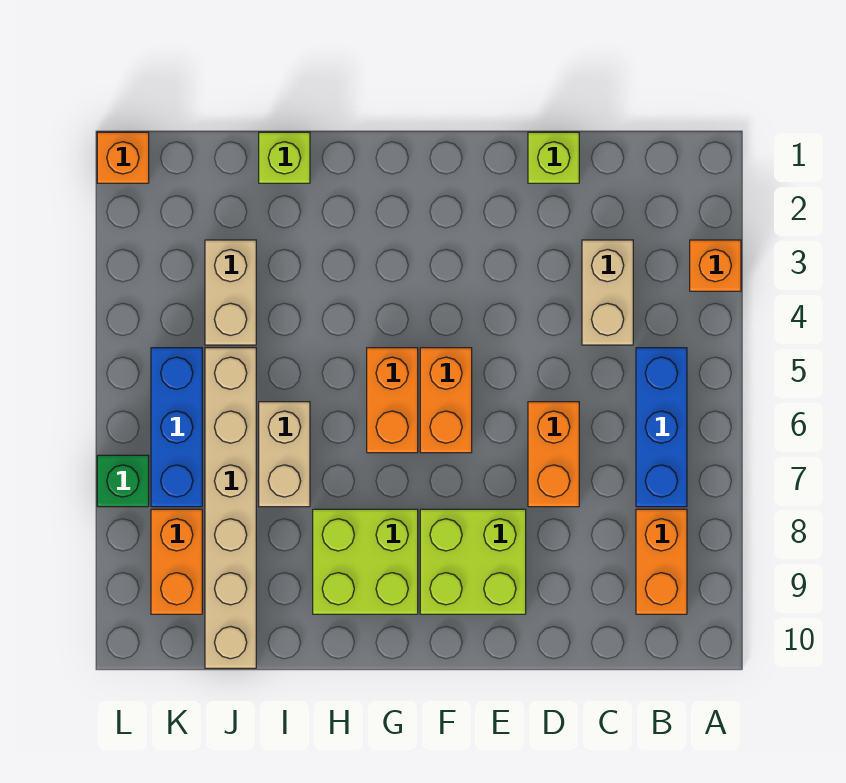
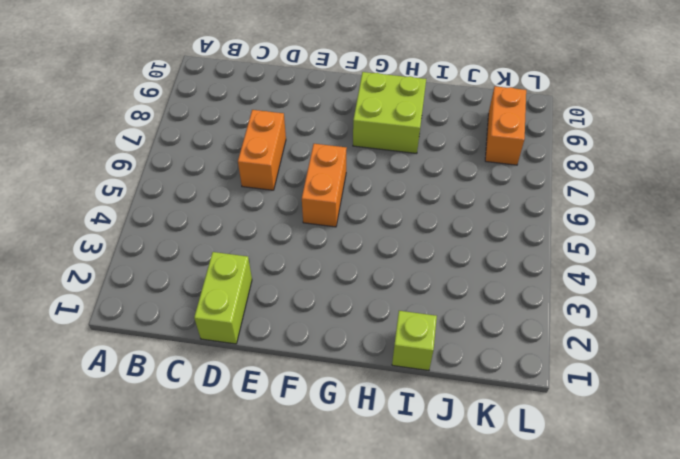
lime 1x2 brick [194,252,252,344] -> lime 1x1 brick [528,132,579,183]
none -> orange 1x1 brick [690,240,741,291]
none -> blue 1x3 brick [636,348,687,507]
none -> orange 1x2 brick [636,509,687,614]

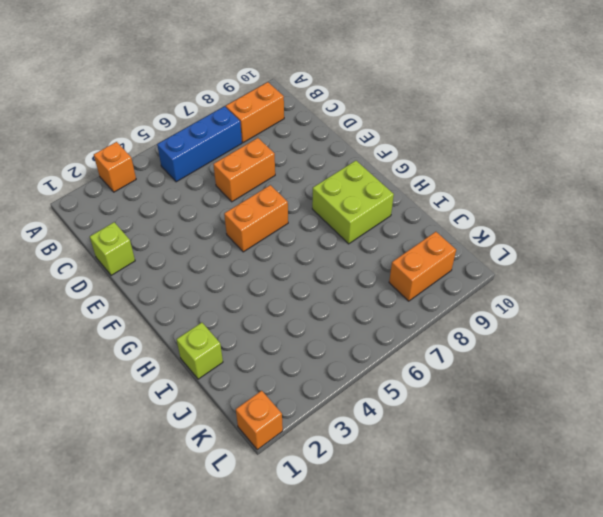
none -> tan 1x2 brick [582,240,633,345]
none -> lime 2x2 brick [420,509,526,614]
none -> orange 1x2 brick [367,348,418,453]

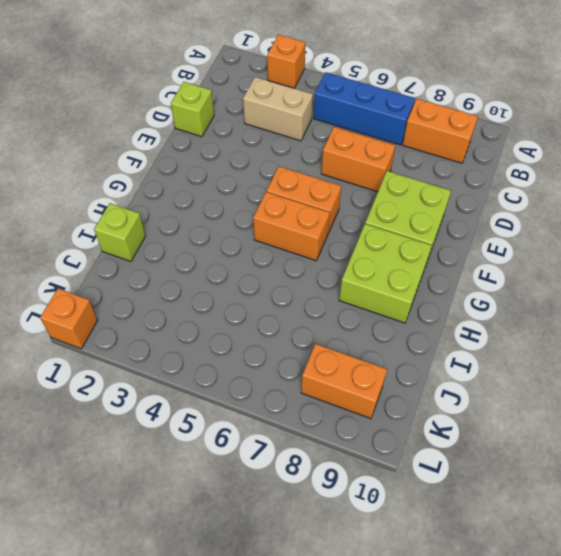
none -> tan 1x2 brick [259,402,310,507]
none -> tan 1x2 brick [205,240,256,345]
none -> tan 1x6 brick [205,348,256,668]

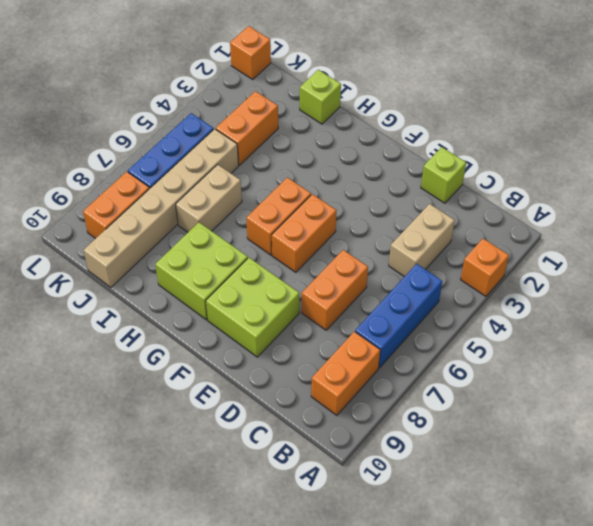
orange 1x2 brick [216,91,278,165] -> tan 1x2 brick [205,240,256,345]
none -> green 1x1 brick [97,455,149,507]

